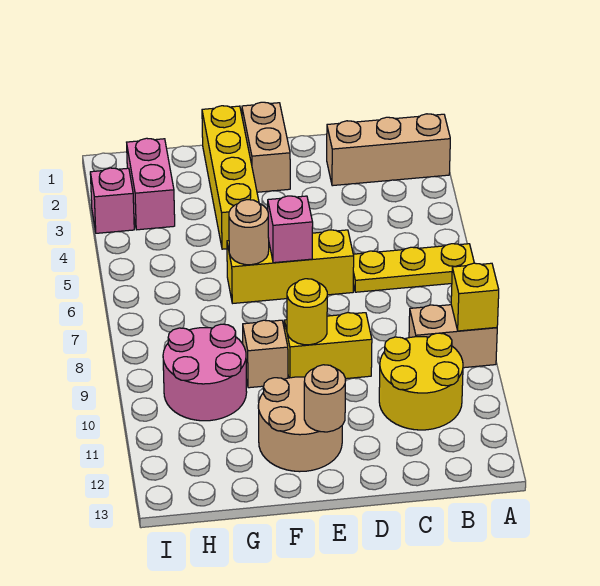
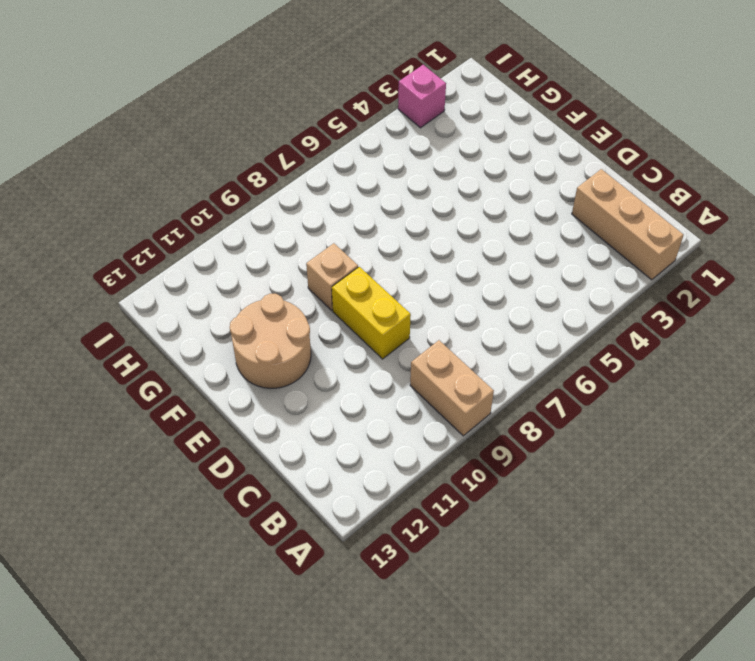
none -> yellow 1x3 plate [353,244,474,292]
none -> yellow 2x2 round brick [379,333,463,430]
none -> yellow 1x3 brick [227,230,354,303]

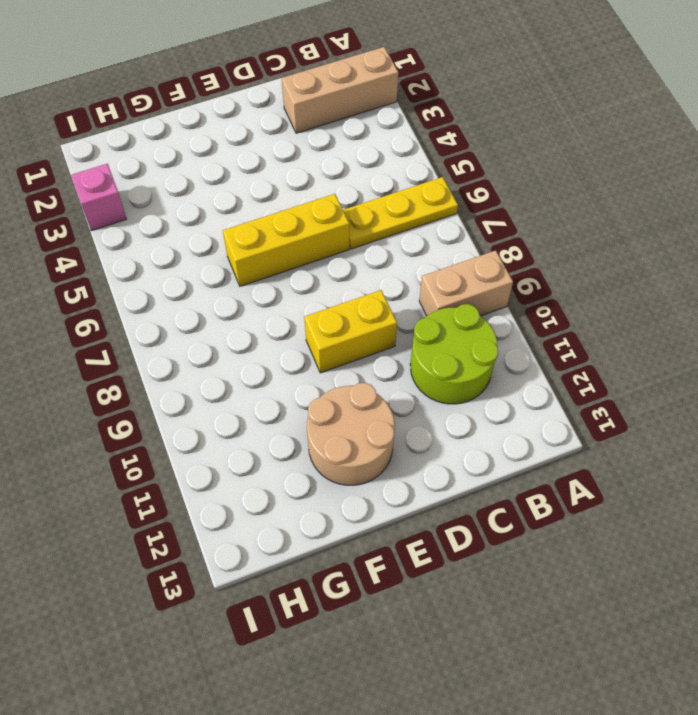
lime 2x2 round brick [410,304,498,404] -> yellow 2x2 round brick [379,333,463,430]
none -> tan 1x2 brick [242,102,290,192]
none -> yellow 1x4 brick [202,106,259,249]
none -> tan 1x1 brick [243,320,288,388]

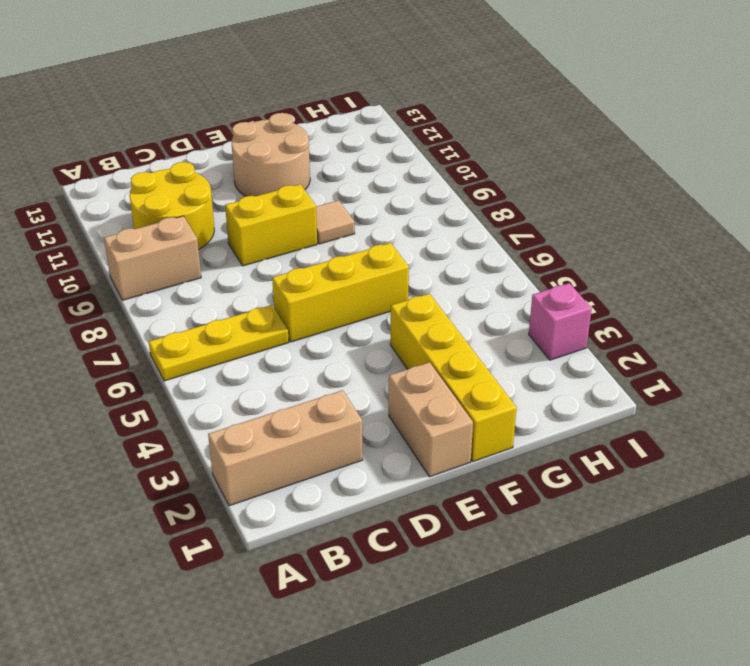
tan 1x1 tile [316,200,355,244] -> tan 1x1 brick [243,320,288,388]
none -> pink 2x2 round brick [163,324,247,421]
none -> pink 1x2 brick [127,138,175,230]
none -> yellow 1x1 brick [451,263,499,331]

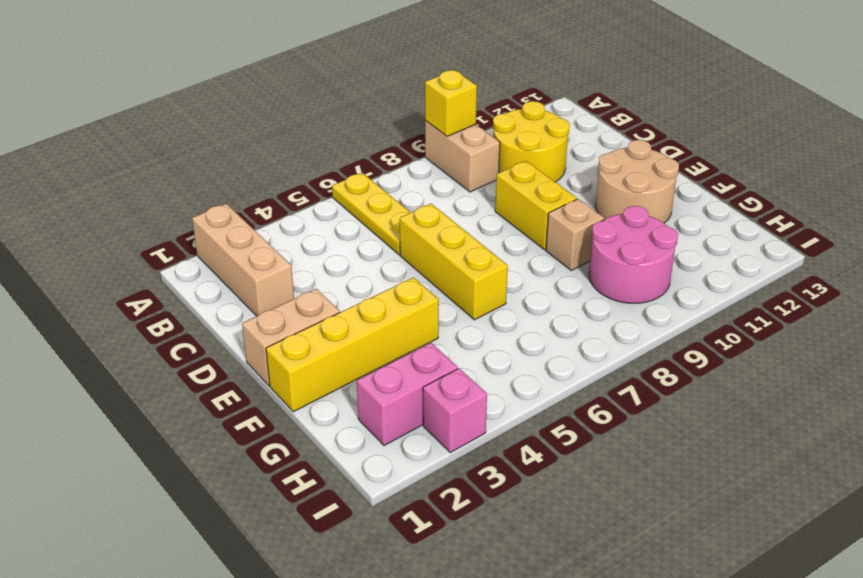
none -> pink 1x1 brick [268,196,313,263]
none -> yellow 1x1 round brick [287,279,327,345]
none -> tan 1x1 round brick [304,365,345,432]

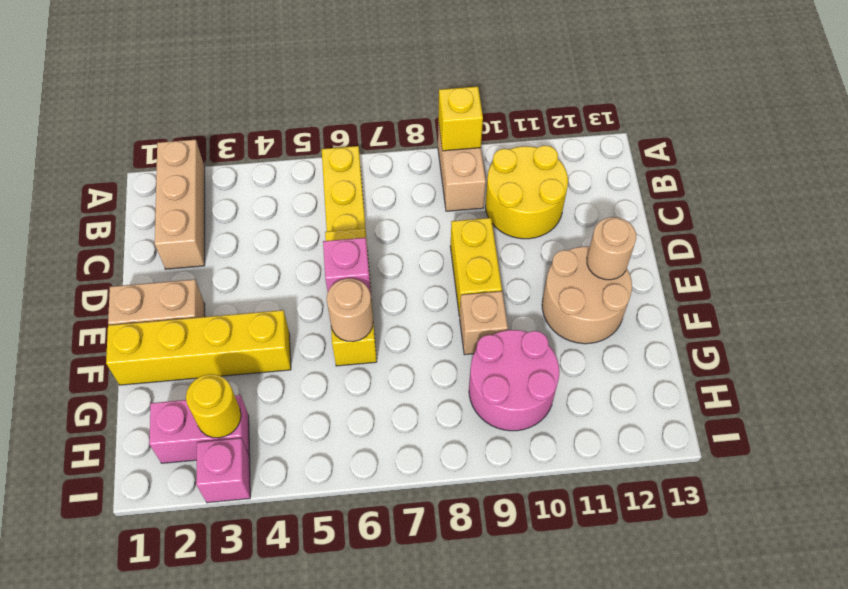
yellow 1x1 round brick [186,374,241,438] -> yellow 1x1 round brick moved to [287,279,327,345]

